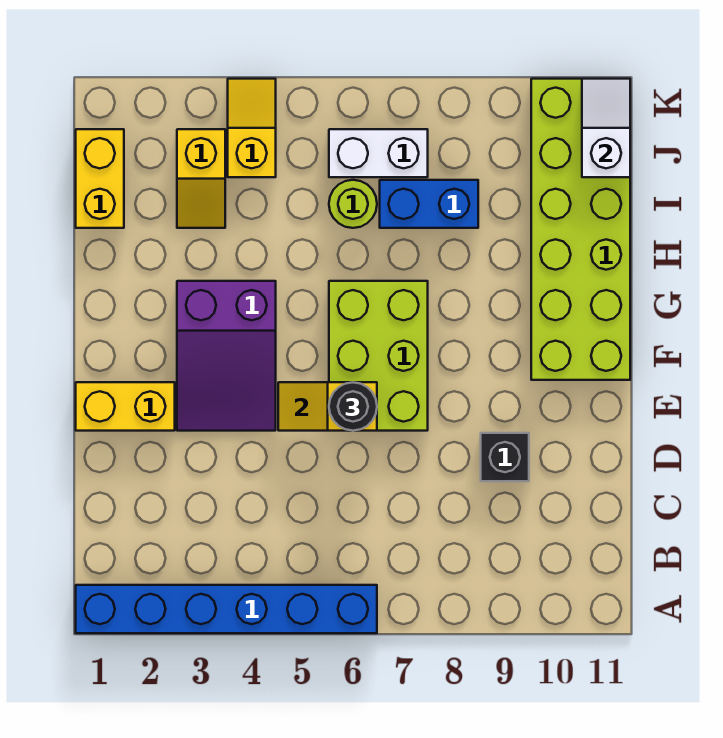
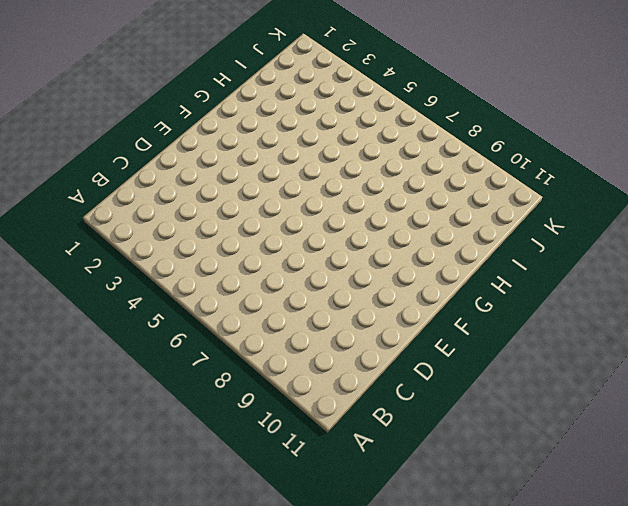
none -> blue 1x6 brick [76,585,377,633]
none -> black 1x1 brick [481,433,529,481]
none -> yellow 1x2 brick [76,382,175,431]

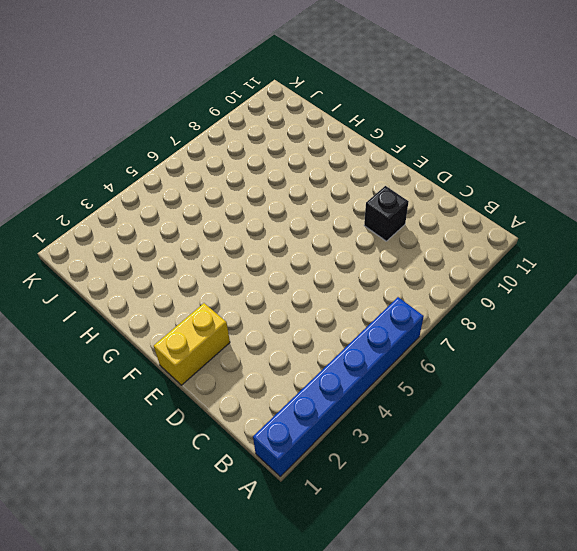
none -> purple 2x3 slope [177,281,276,431]
none -> lime 2x3 brick [329,281,428,431]
none -> lime 2x6 brick [531,79,630,380]

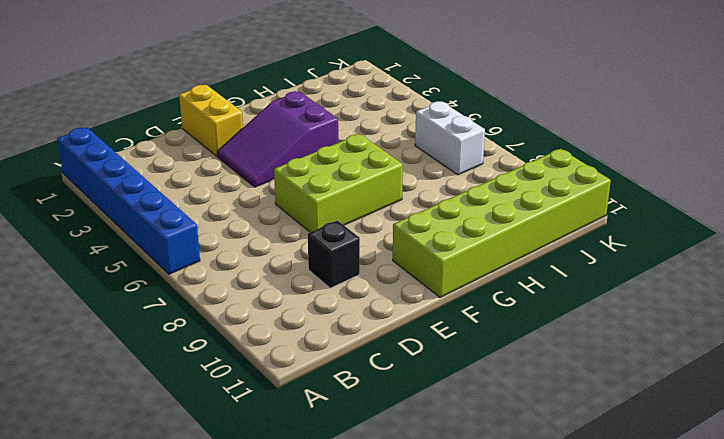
none -> yellow 1x2 brick [76,129,124,228]
none -> yellow 1x2 slope [177,129,225,228]
none -> lime 1x1 round brick [329,180,377,228]

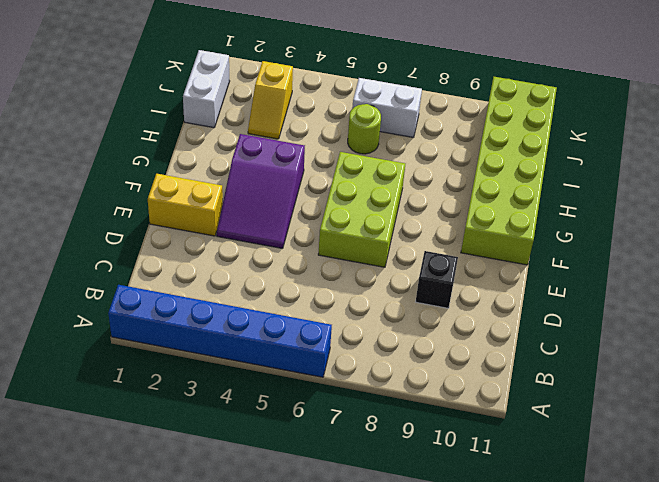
white 1x2 brick [183,50,230,128] -> yellow 1x2 brick [76,129,124,228]
none -> blue 1x2 brick [380,180,478,228]
none -> yellow 1x2 slope [228,79,276,177]
none -> yellow 1x2 slope [278,382,377,431]

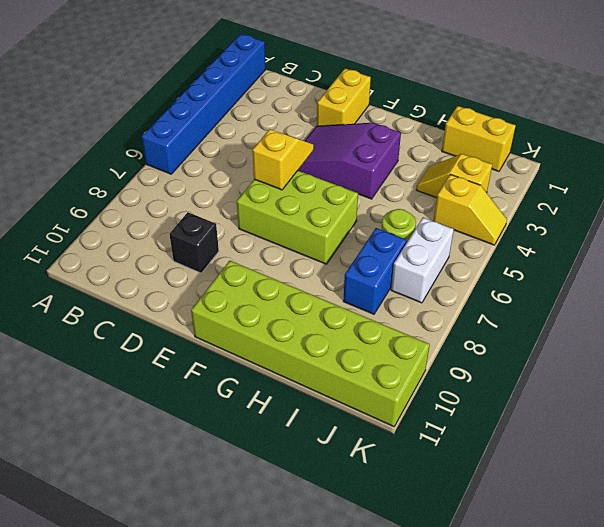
none -> white 1x2 slope [582,79,630,177]
none -> black 1x1 round brick [329,382,377,431]

